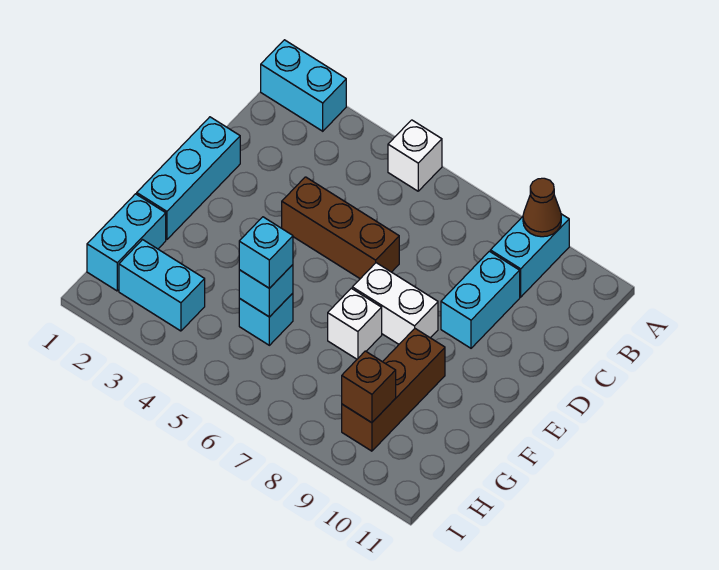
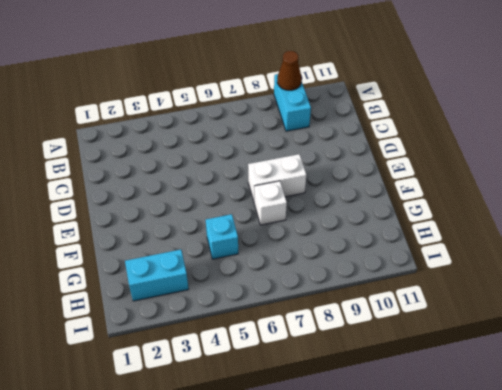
none -> cyan 1x2 brick [261,40,346,131]
none -> white 1x1 brick [388,120,442,191]
none -> cyan 1x2 brick [441,251,520,348]

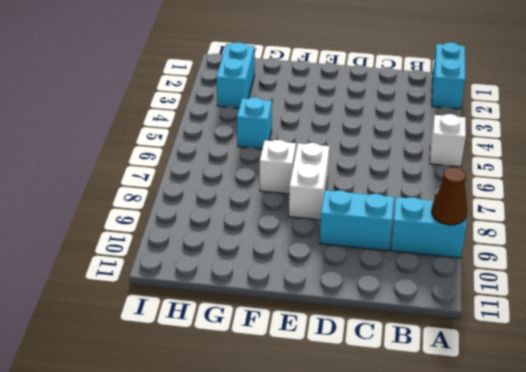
none -> cyan 1x3 brick [137,117,240,240]
none -> brown 1x3 brick [282,177,399,279]
none -> brown 1x3 brick [342,329,445,451]

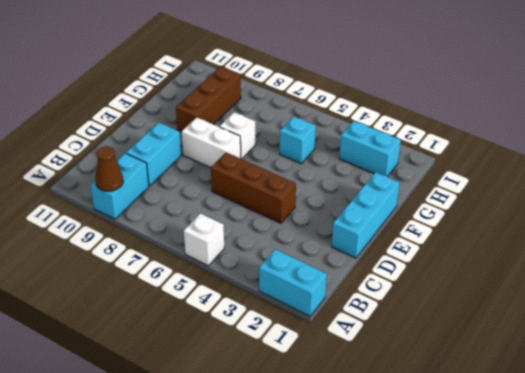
none -> cyan 1x2 brick [87,194,166,291]
none -> cyan 1x1 brick [239,265,293,317]
none -> brown 1x1 brick [342,351,396,423]

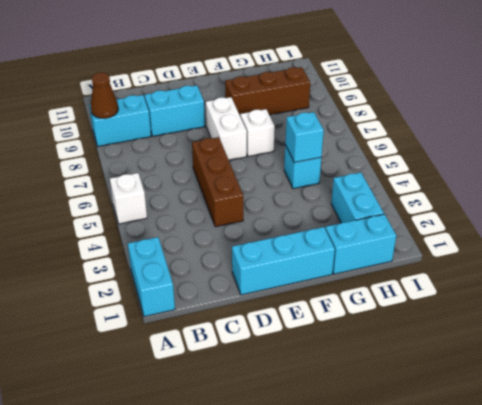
none -> brown 1x1 brick [342,351,396,423]
none -> cyan 1x1 brick [239,217,293,288]

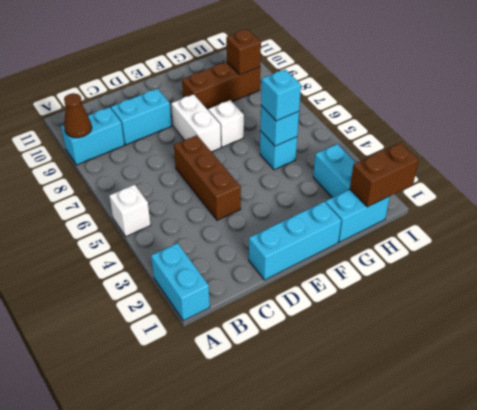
brown 1x2 brick [350,142,419,207] -> none

